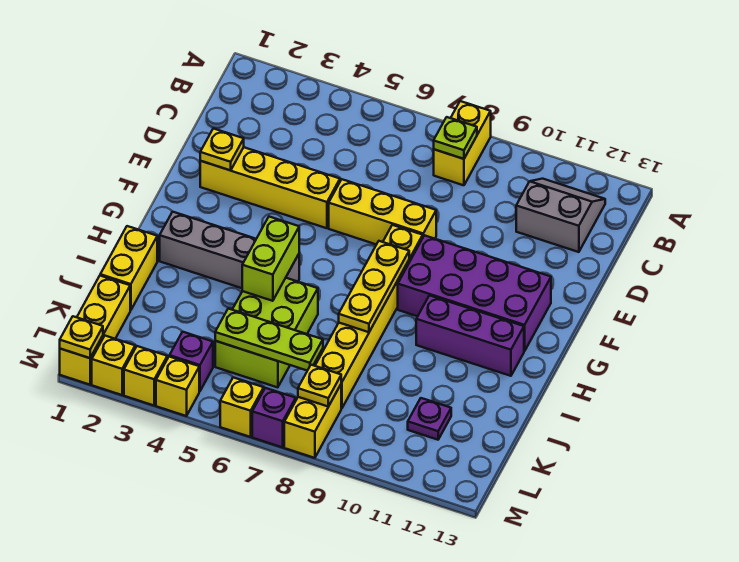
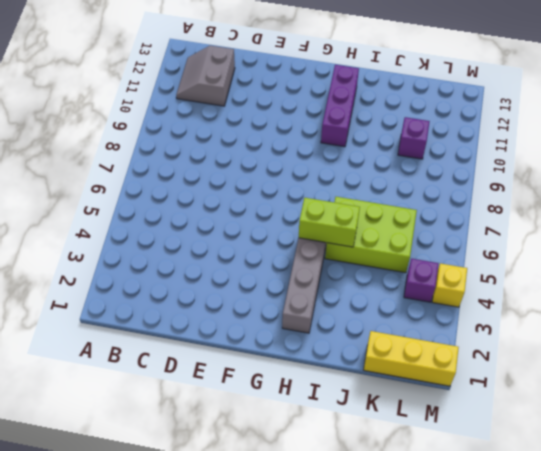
purple 1x1 brick [398,117,430,159] -> purple 1x1 brick moved to [252,388,296,447]
none -> yellow 1x2 brick [434,101,491,185]
none -> yellow 1x4 brick [200,147,340,228]
none -> yellow 1x3 brick [329,179,436,244]

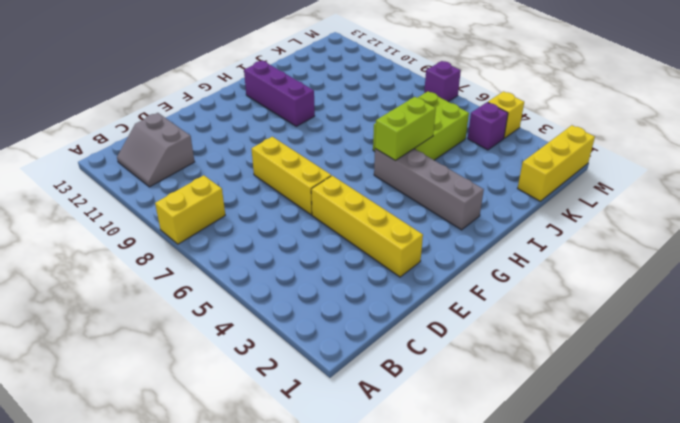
none -> yellow 1x6 brick [315,225,423,408]
none -> purple 2x4 brick [398,235,551,351]
none -> yellow 1x2 brick [100,226,157,310]

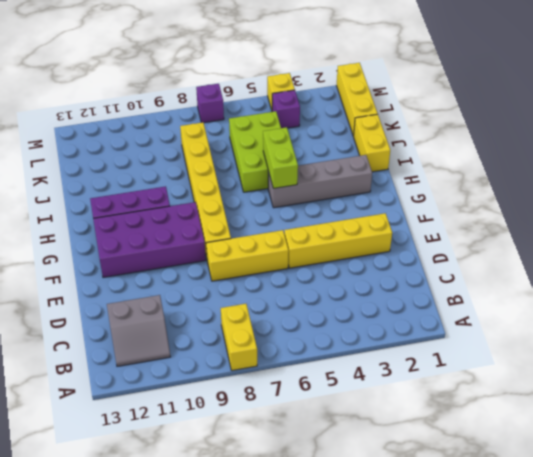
none -> purple 1x1 plate [408,398,451,440]
none -> yellow 1x2 brick [284,385,341,458]
none -> yellow 1x1 brick [92,336,135,395]

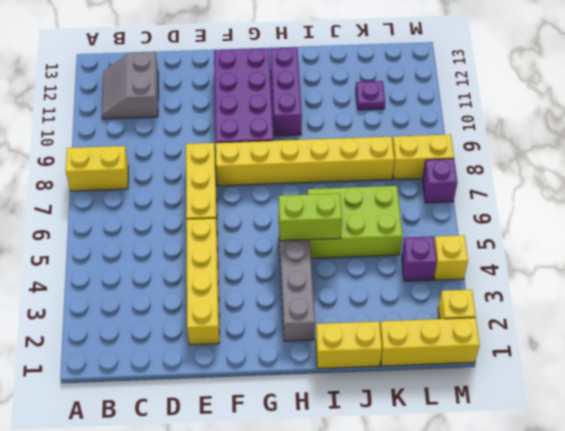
none -> yellow 1x1 brick [124,346,167,405]
none -> yellow 1x1 brick [220,377,264,437]
none -> lime 1x1 plate [434,117,477,159]

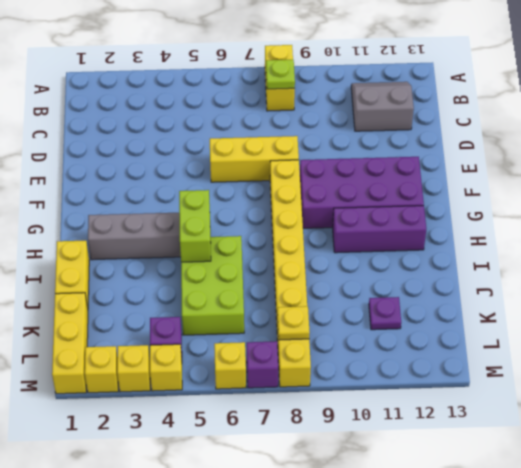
none -> yellow 1x4 brick [200,147,340,228]
none -> yellow 1x1 plate [200,128,244,170]
none -> yellow 1x3 plate [339,241,409,332]

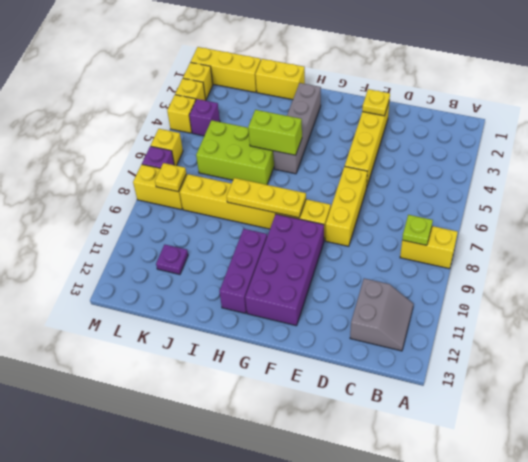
none -> lime 1x3 plate [215,309,323,371]
none -> yellow 1x1 plate [60,316,103,358]

